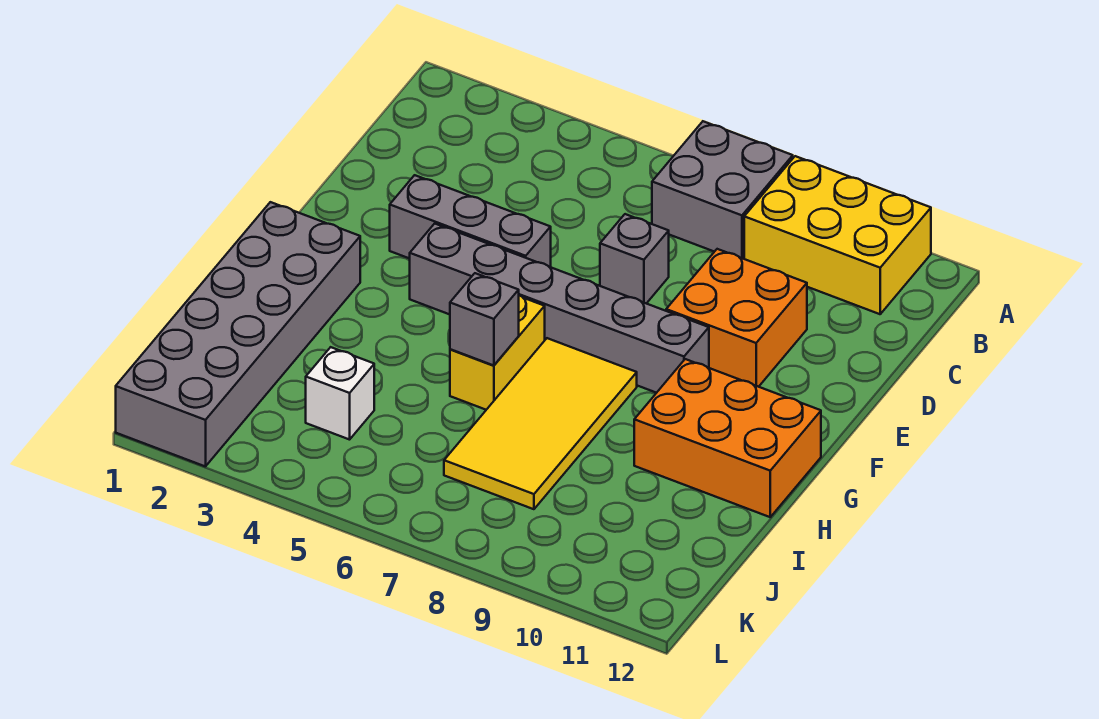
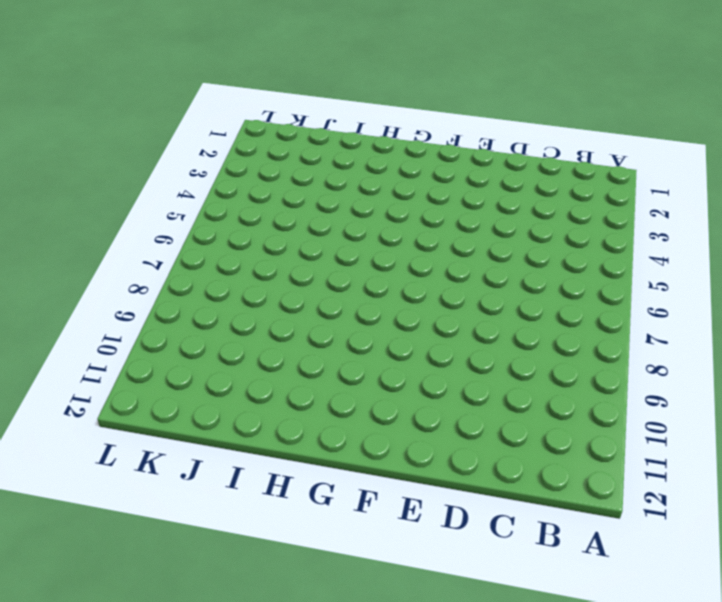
none -> grey 2x2 brick [652,121,793,259]
none -> yellow 2x3 brick [744,156,931,314]
none -> grey 1x1 brick [600,214,669,303]

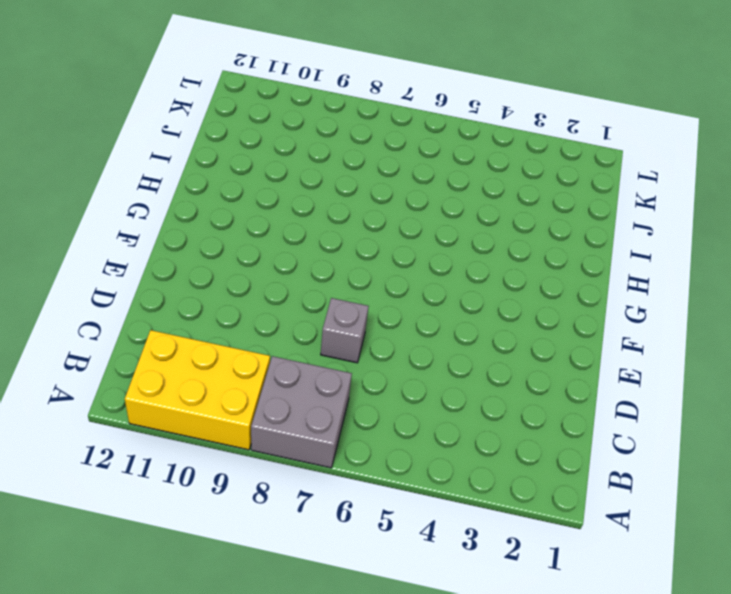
none -> orange 2x2 brick [666,249,807,387]
none -> grey 1x3 brick [390,175,551,267]
none -> grey 1x6 brick [410,224,709,393]

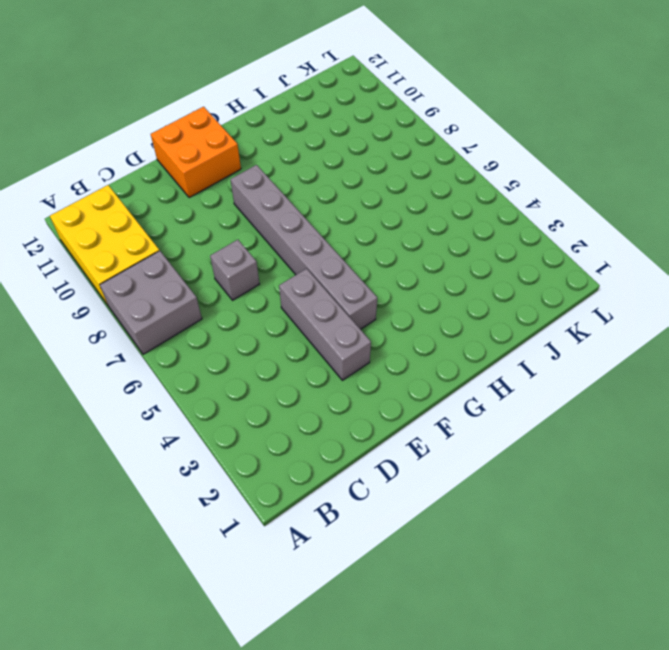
orange 2x2 brick [151,107,241,198] -> orange 2x2 brick moved to [666,249,807,387]
none -> grey 2x6 brick [116,202,360,467]
none -> yellow 1x2 brick [450,295,545,410]
none -> yellow 2x4 tile [444,338,637,509]

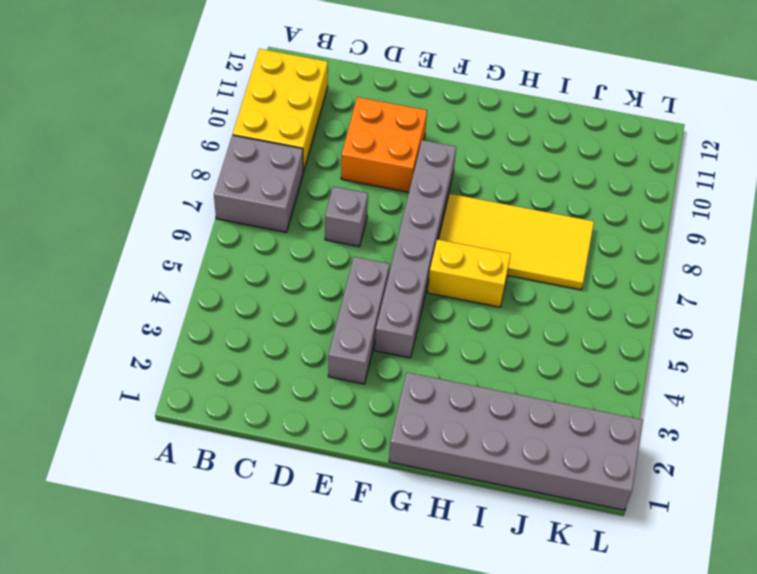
none -> orange 2x3 brick [634,359,821,517]
none -> white 1x1 brick [306,347,374,440]
none -> grey 1x1 brick [450,273,519,366]

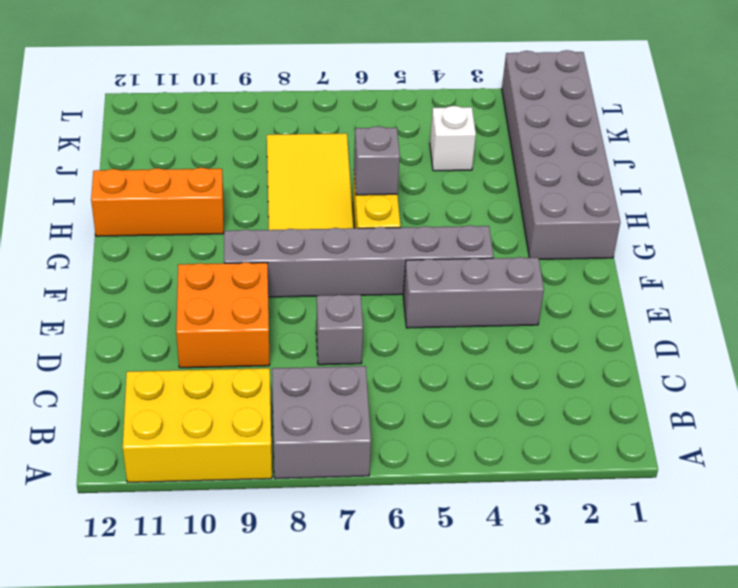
orange 1x3 brick [91,168,224,236] -> orange 2x3 brick [634,359,821,517]

